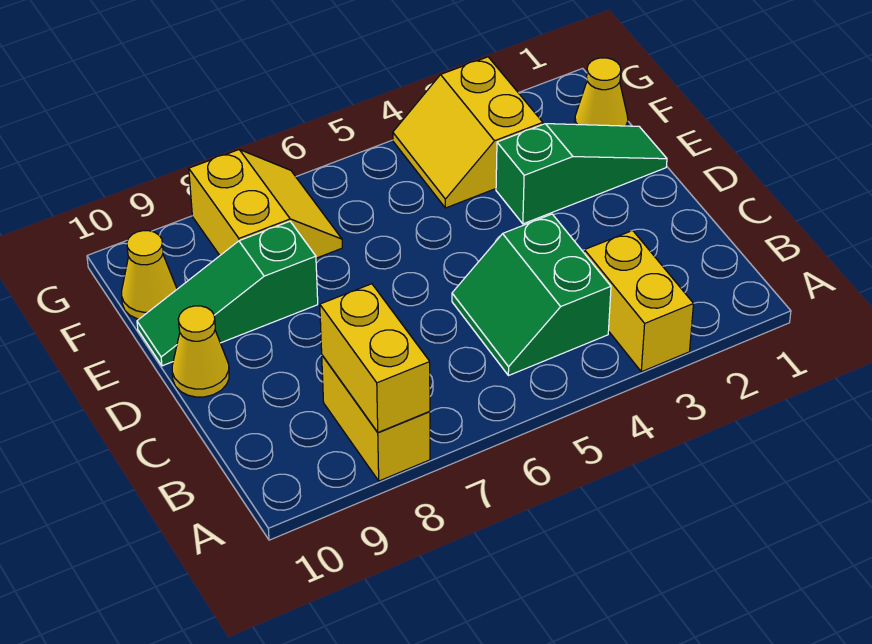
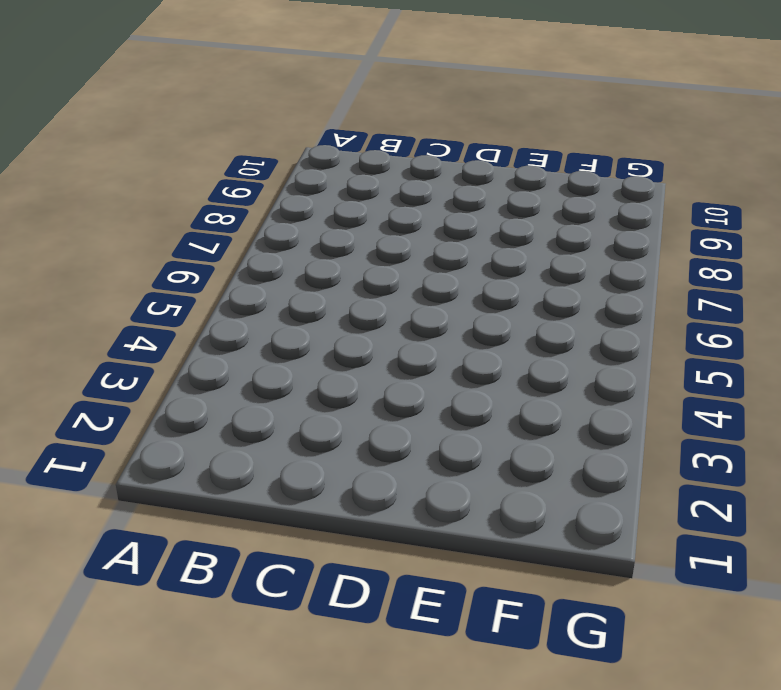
none -> yellow 1x2 brick [584,230,694,372]
none -> yellow 1x2 brick [322,355,430,481]

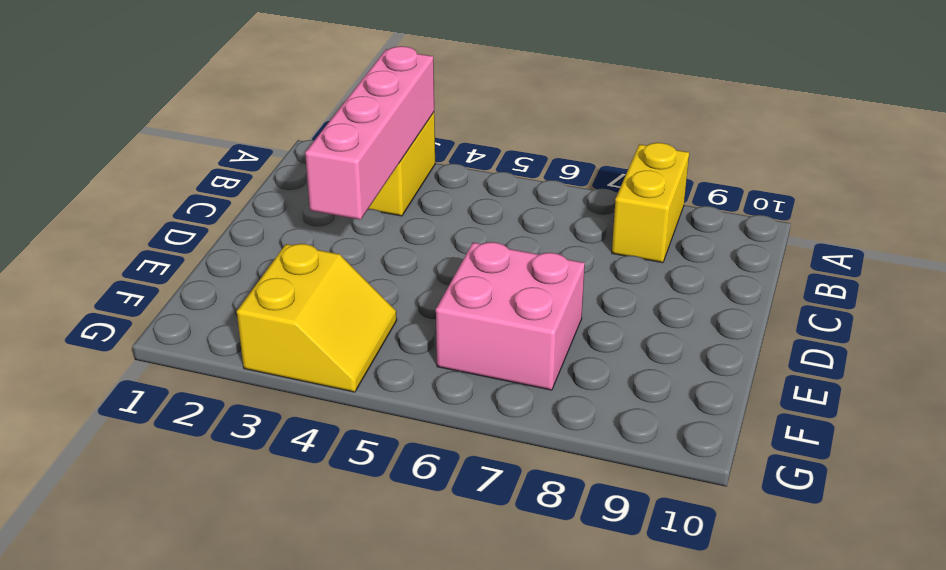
pink 1x4 brick [305,46,434,220] -> none
pink 2x2 brick [436,242,585,390] -> yellow 2x2 slope [189,150,342,258]
none -> green 2x2 slope [452,214,611,376]
none -> yellow 1x1 cone [172,306,229,397]

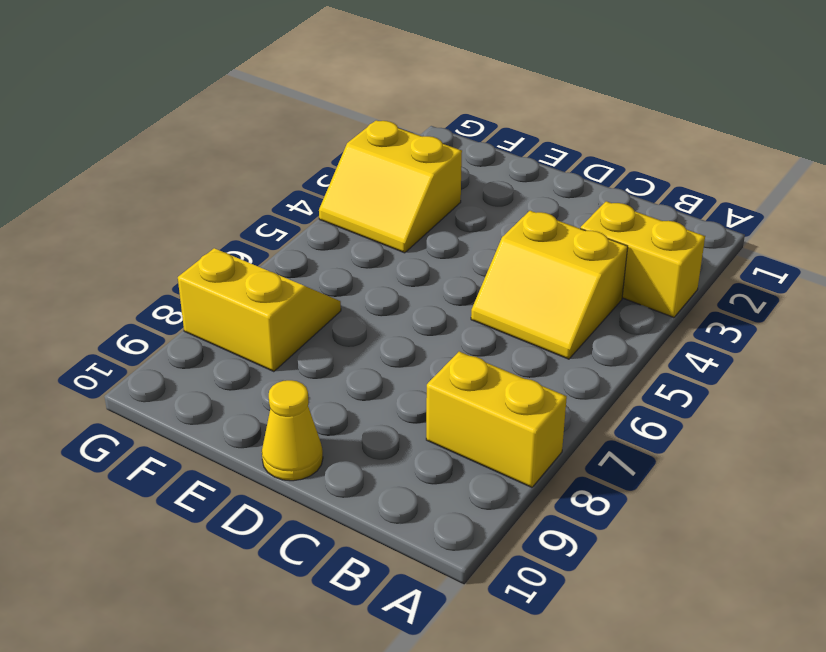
yellow 2x2 slope [471,210,628,359] -> green 2x2 slope [452,214,611,376]
none -> green 1x3 slope [496,124,667,224]
none -> green 1x3 slope [137,221,318,366]

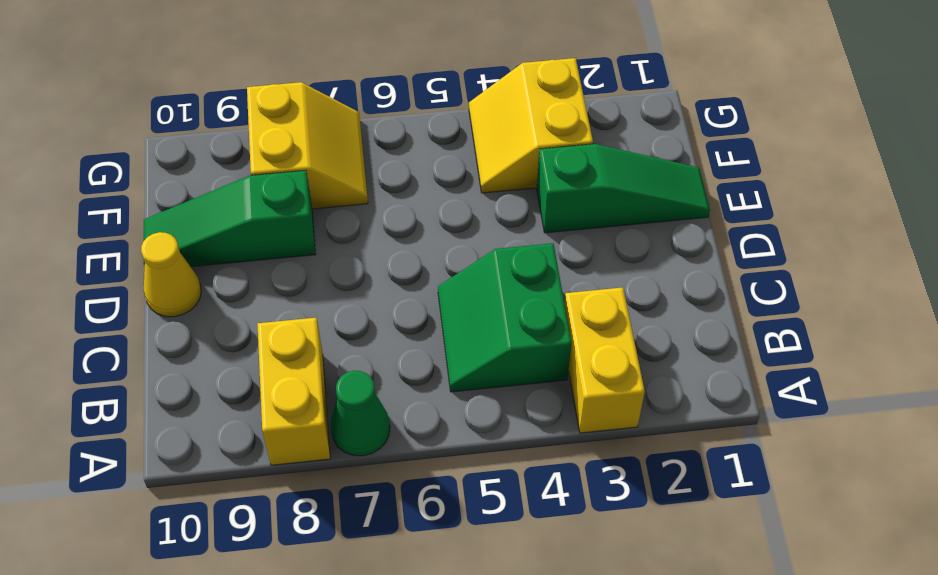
green 1x1 cone [331,371,390,456] -> none
none -> yellow 1x1 cone [575,58,628,126]
none -> yellow 1x1 cone [122,231,177,319]

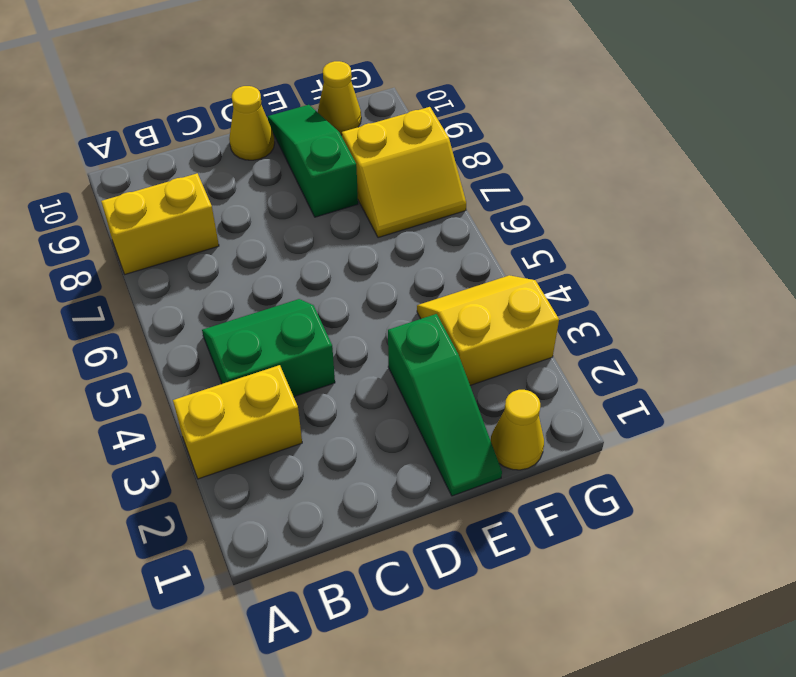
none -> yellow 1x2 brick [320,284,430,432]

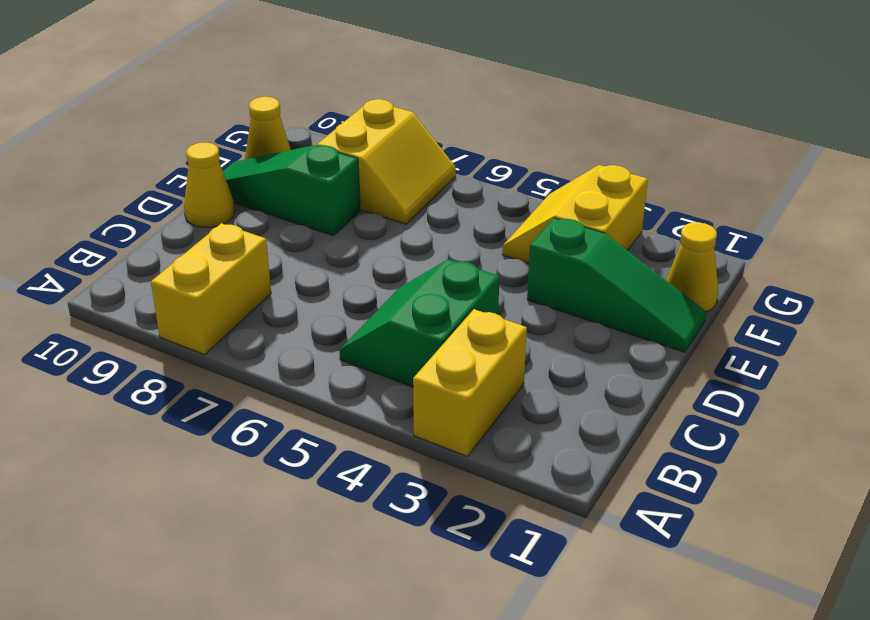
none -> yellow 1x2 brick [320,284,430,432]

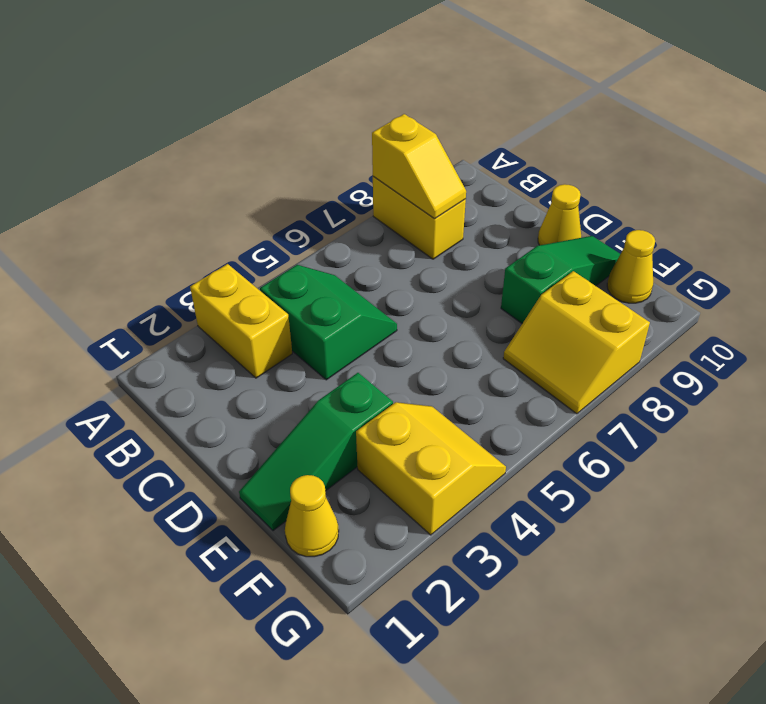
yellow 1x2 slope [372,114,466,219] -> yellow 1x2 brick [320,284,430,432]

